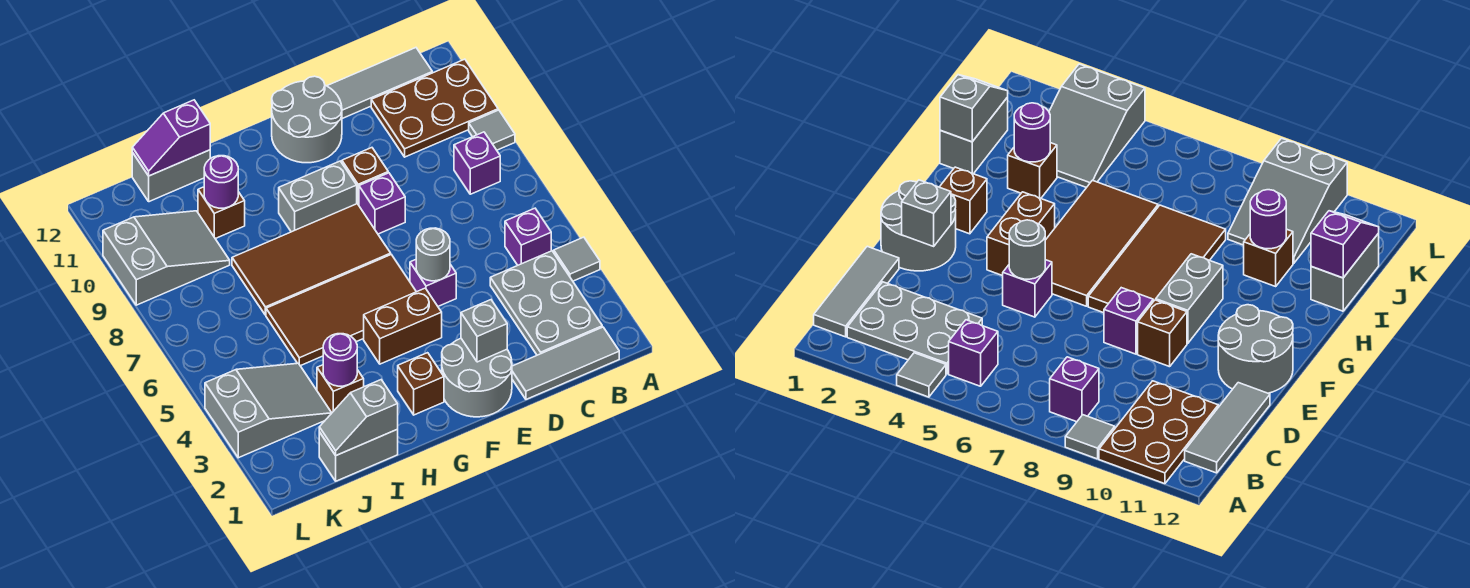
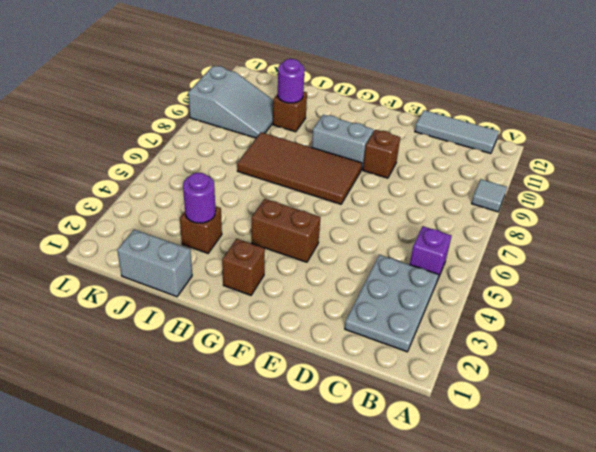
none -> grey 1x1 tile [554,237,600,281]
none -> brown 2x3 plate [371,59,498,157]
none -> grey 1x3 tile [512,327,619,399]
none -> purple 1x1 brick [454,132,500,194]

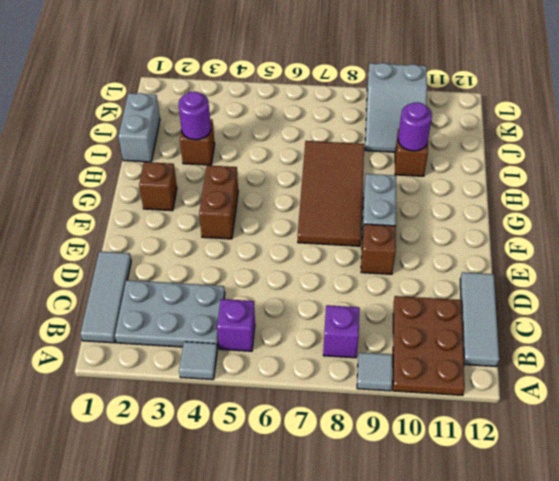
none -> grey 2x2 round brick [442,338,512,417]
none -> purple 1x1 brick [410,260,456,306]
none -> purple 1x1 brick [359,173,405,234]
none -> grey 2x2 round brick [272,76,342,163]

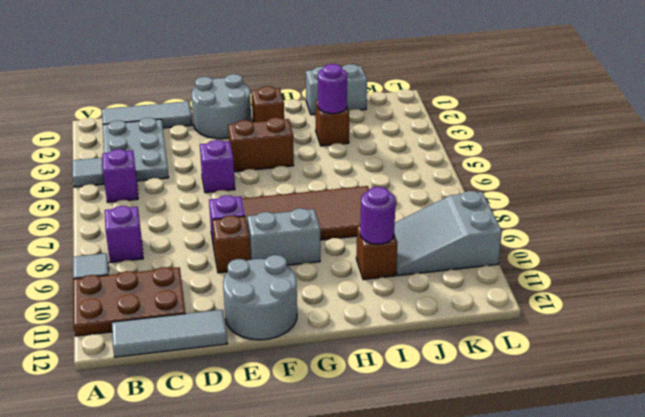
none -> brown 2x4 tile [266,255,416,366]
none -> grey 1x2 brick [132,150,210,202]
none -> grey 2x3 slope [205,363,332,458]
none -> grey 1x1 brick [461,300,507,362]

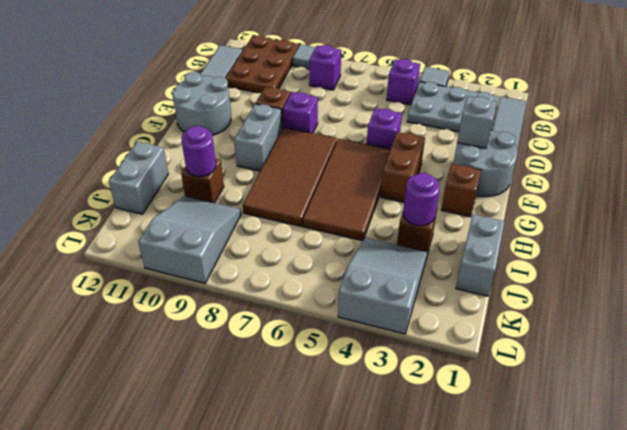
none -> grey 1x1 round brick [416,228,450,281]
none -> grey 1x2 slope [319,380,398,455]
none -> purple 1x2 slope [132,100,210,176]

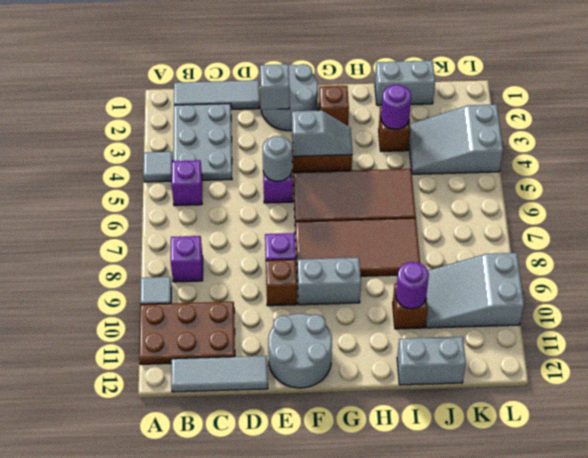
grey 1x2 slope [292,110,352,156] -> grey 1x2 slope moved to [319,380,398,455]
none -> purple 1x2 slope [132,100,210,176]

